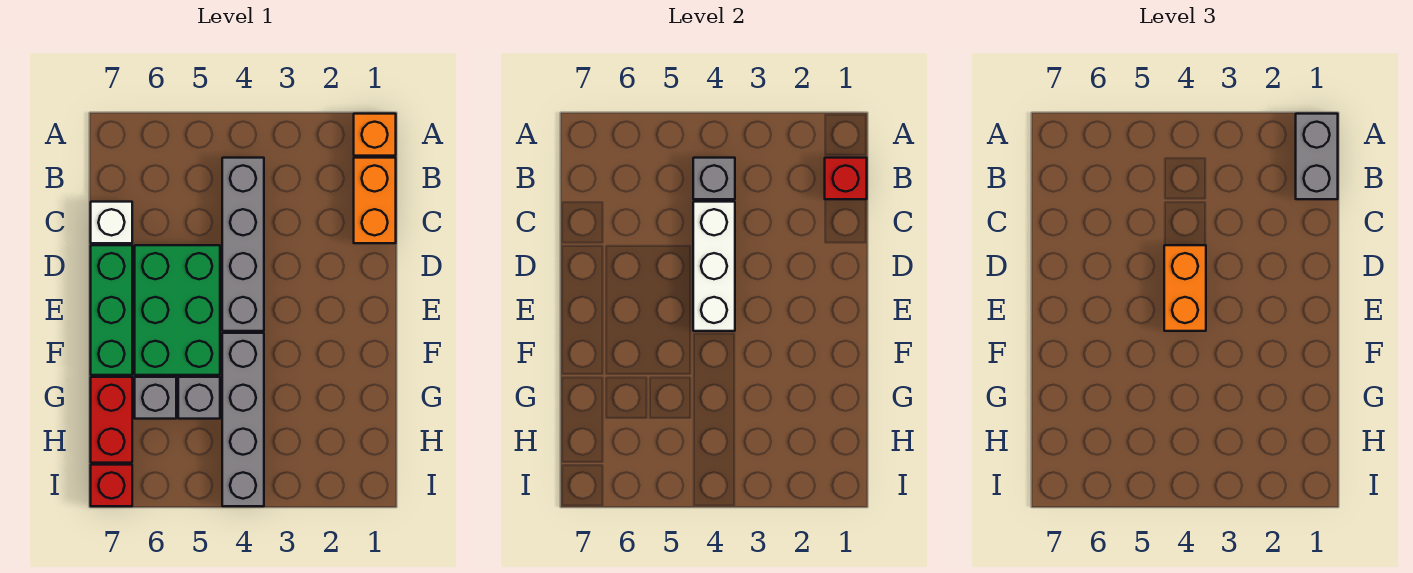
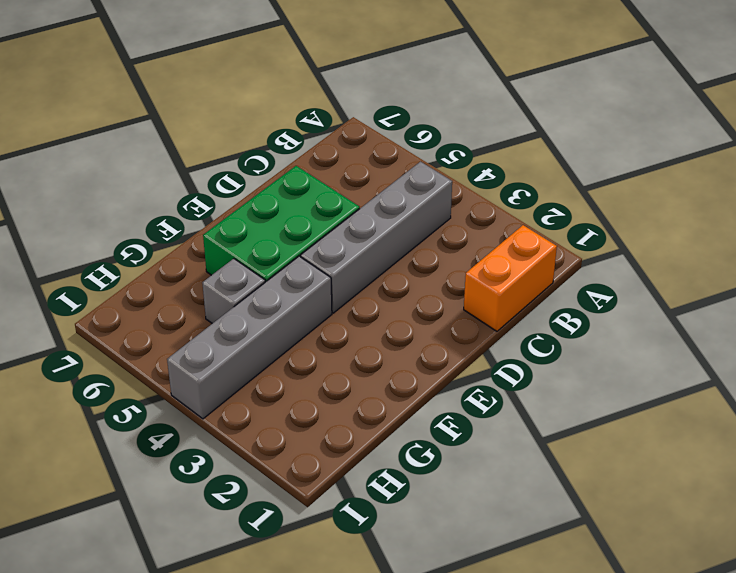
none -> orange 1x1 brick [354,114,396,156]
none -> white 1x1 brick [91,202,132,243]
none -> green 1x3 brick [91,245,132,375]

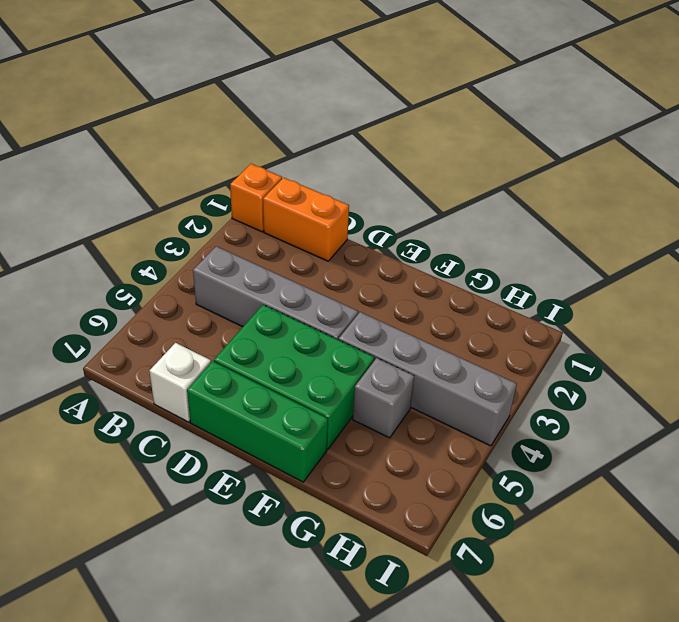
none -> grey 1x1 brick [135,377,176,419]
none -> red 1x2 brick [91,377,132,463]
none -> red 1x1 brick [91,465,132,506]

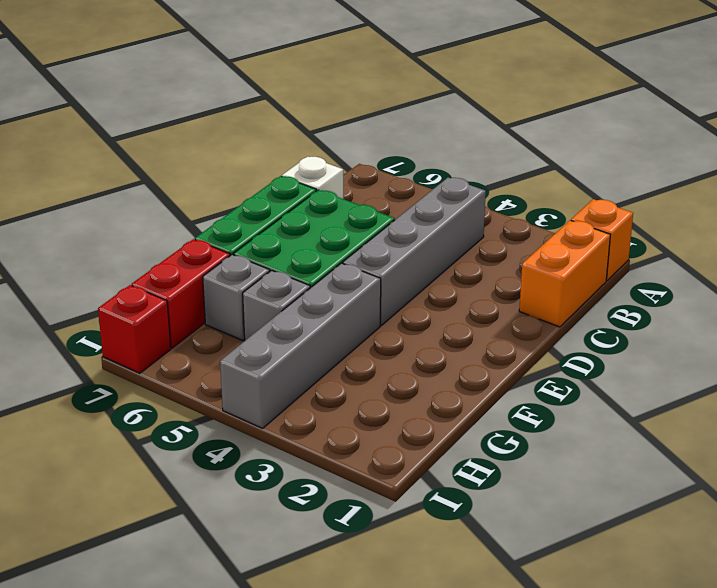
none -> red 1x1 brick [825,158,867,199]
none -> grey 1x1 brick [693,158,735,199]
none -> white 1x3 brick [693,202,735,331]

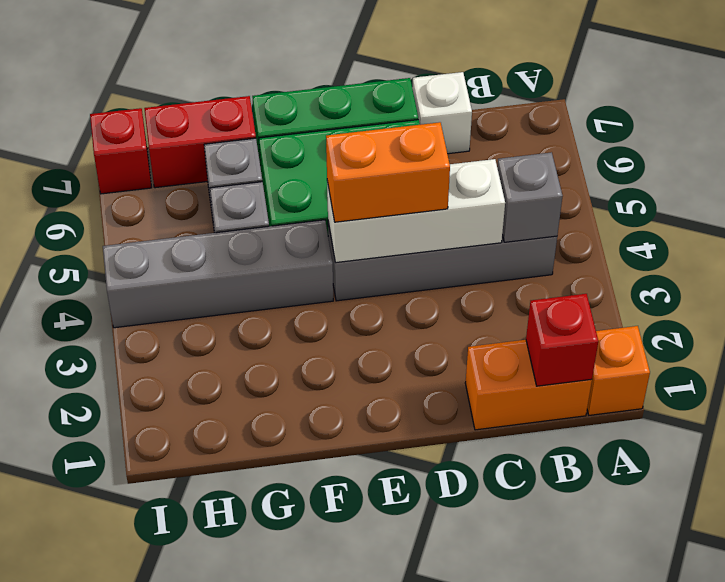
none -> grey 1x2 brick [1296,114,1338,199]

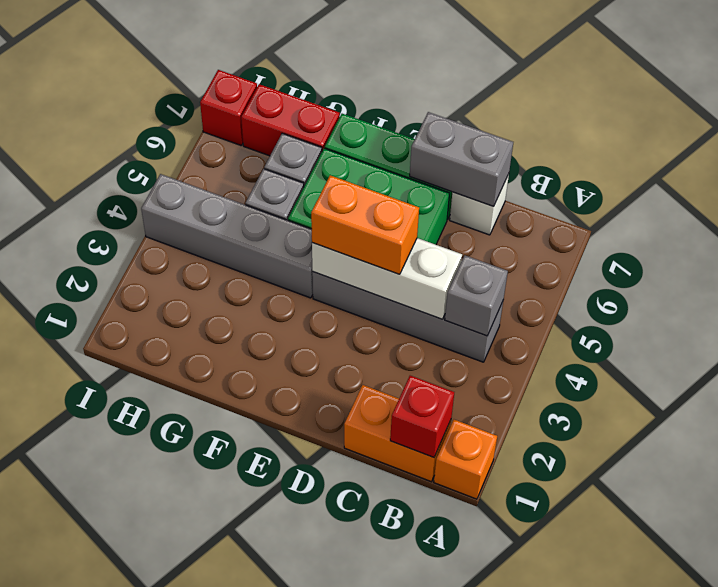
grey 1x2 brick [410,112,513,206] -> grey 1x2 brick moved to [1296,114,1338,199]

